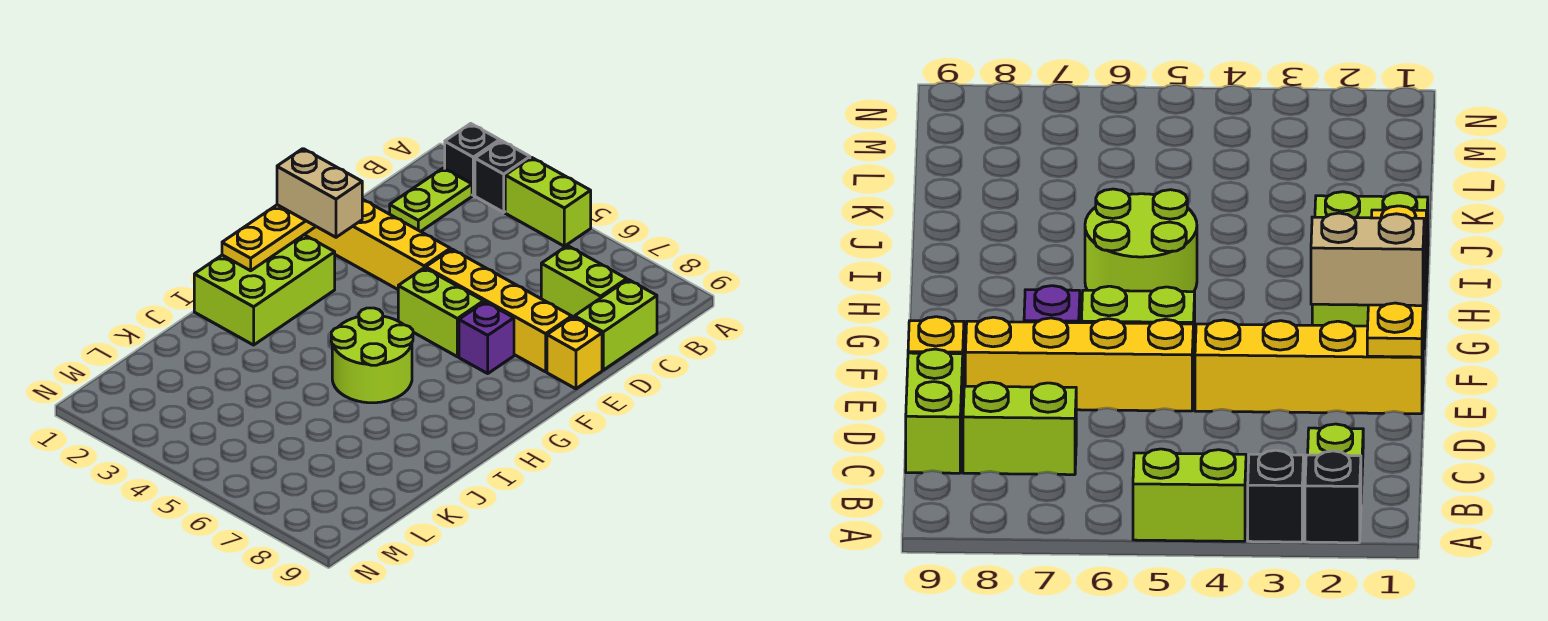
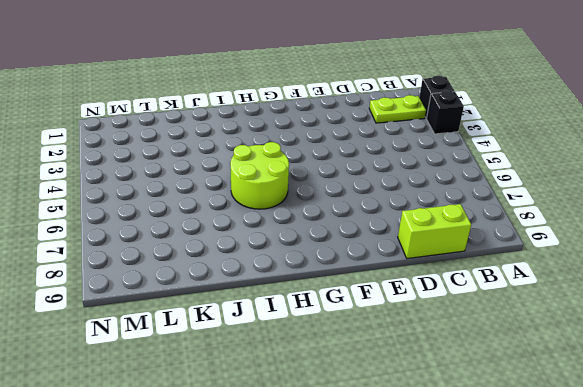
none -> lime 1x2 brick [505,157,591,246]
none -> lime 1x2 brick [541,246,627,317]
none -> yellow 1x4 brick [304,199,450,289]

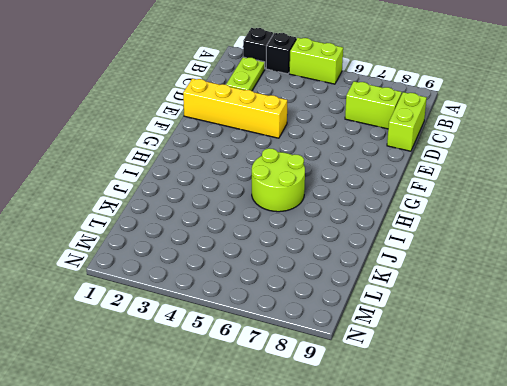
none -> yellow 1x4 brick [426,249,572,372]
none -> yellow 1x1 brick [547,317,602,389]
none -> lime 1x2 brick [398,268,484,357]

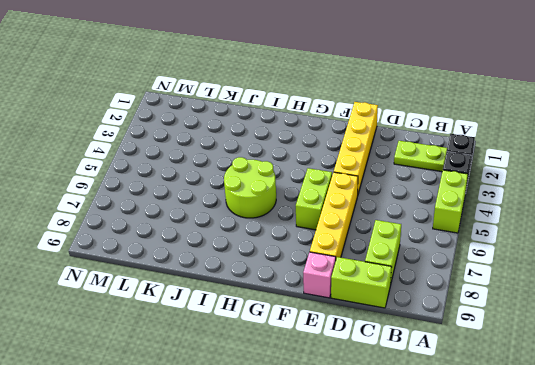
pink 1x1 brick [303,252,336,298] -> yellow 1x1 brick [547,317,602,389]
none -> purple 1x1 brick [459,302,514,373]
none -> lime 2x3 brick [194,235,335,345]
none -> yellow 1x4 plate [222,205,316,271]

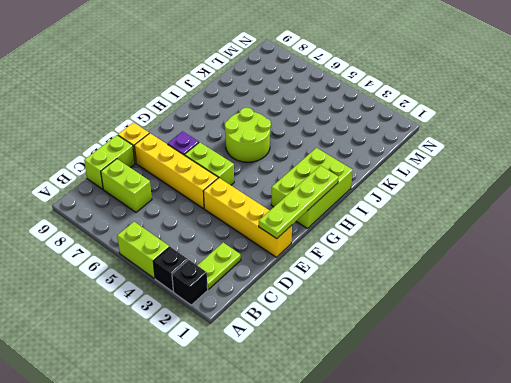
lime 1x4 plate [259,166,339,239] -> yellow 1x4 plate [222,205,316,271]
none -> tan 1x2 brick [277,149,362,237]

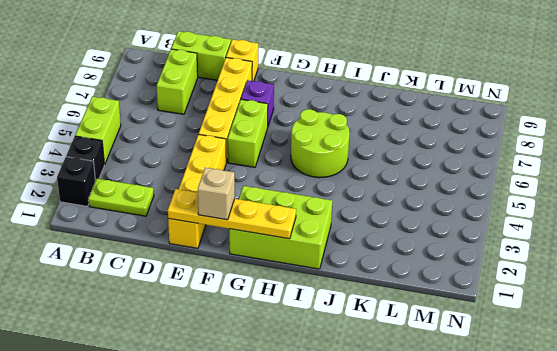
tan 1x1 brick [198,168,235,220] -> tan 1x2 brick [277,149,362,237]

